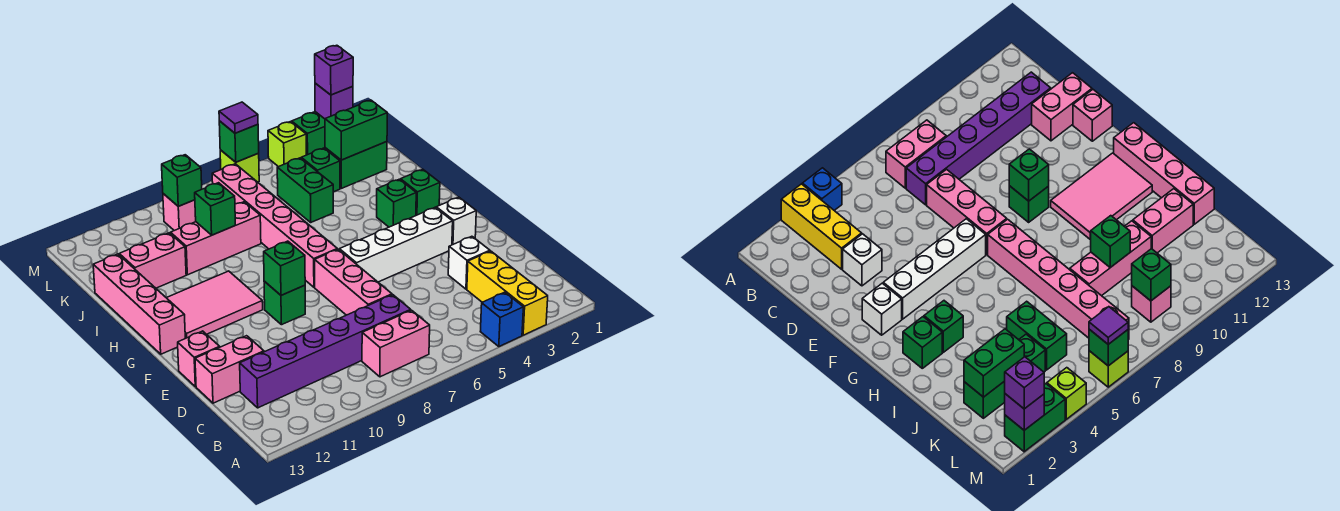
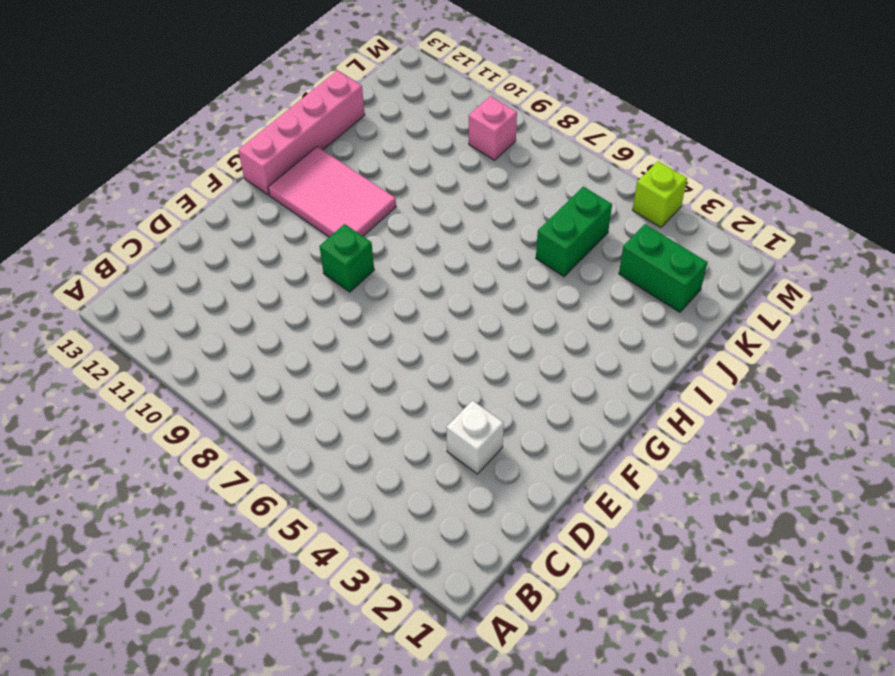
none -> yellow 1x3 brick [467,251,548,335]
none -> blue 1x1 brick [480,292,523,347]
none -> pink 1x2 brick [362,310,430,377]
none -> purple 1x6 brick [240,295,411,408]

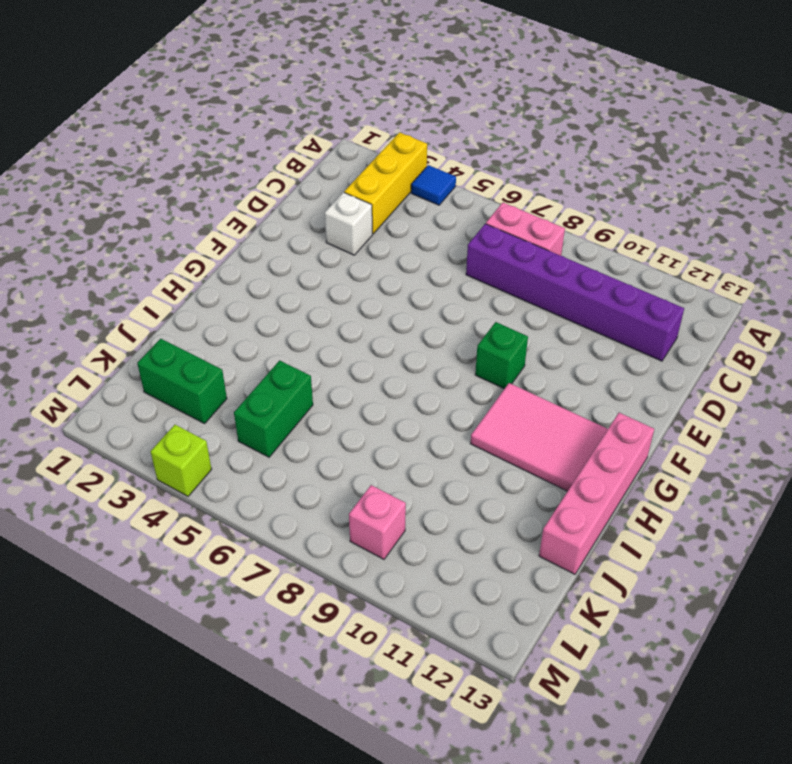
blue 1x1 tile [411,165,456,205] -> blue 1x1 brick [480,292,523,347]
none -> pink 1x3 brick [315,249,392,315]
none -> pink 1x2 brick [195,336,264,403]
none -> pink 1x1 brick [178,331,220,387]
none -> white 1x1 brick [436,197,476,245]

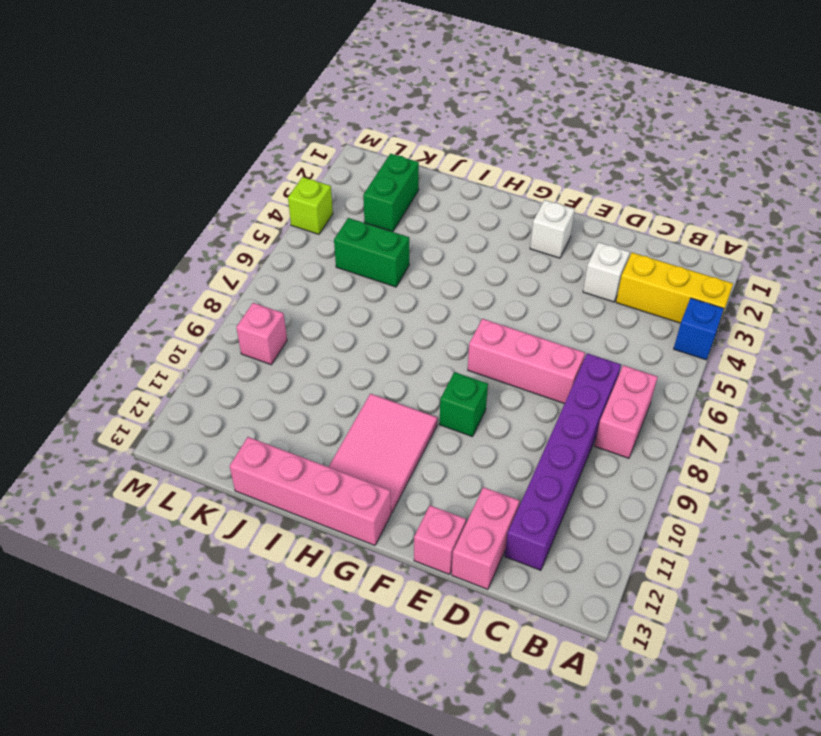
none -> white 1x4 brick [339,208,453,282]
none -> pink 1x6 brick [212,164,337,287]
none -> green 1x1 brick [401,169,440,215]
none -> green 1x1 brick [377,179,416,227]

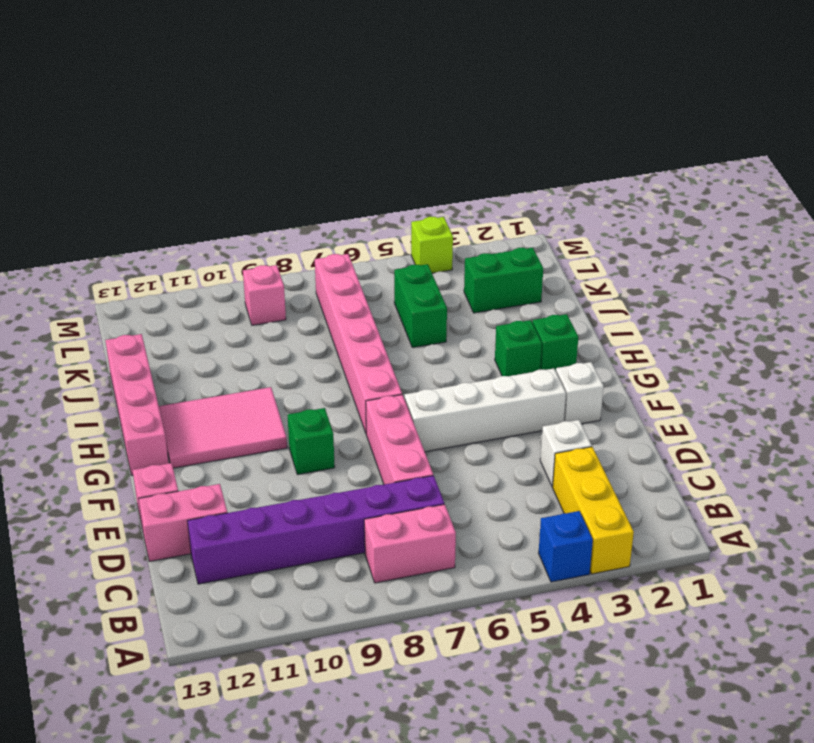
none -> pink 1x3 brick [171,202,261,275]
none -> pink 1x2 brick [119,233,186,288]
none -> green 1x1 brick [301,148,340,192]
none -> green 1x2 brick [292,112,325,155]

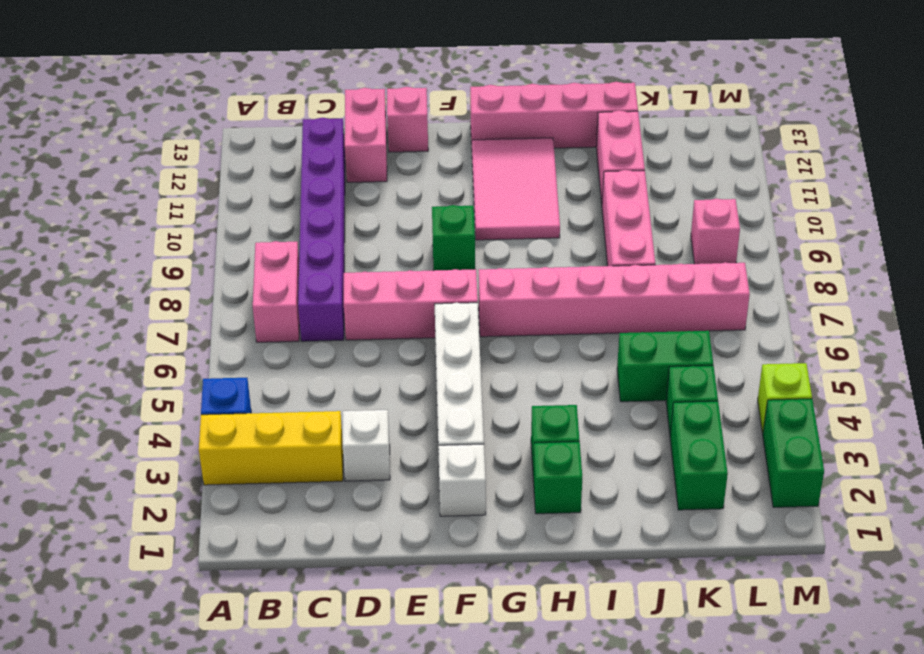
none -> lime 1x1 brick [220,150,259,182]
none -> green 1x1 brick [264,241,305,295]
none -> green 1x1 brick [195,183,235,235]
none -> green 1x2 brick [325,100,387,160]

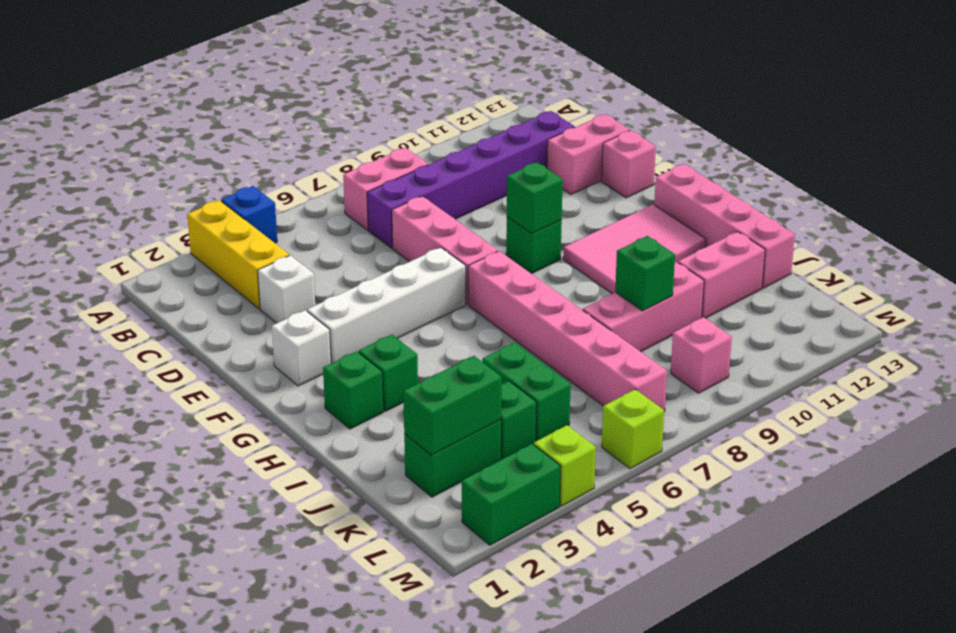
none -> green 1x1 brick [162,155,202,206]
none -> purple 1x1 brick [315,83,353,119]
none -> green 1x1 brick [219,121,259,162]
none -> purple 1x1 brick [315,45,353,95]

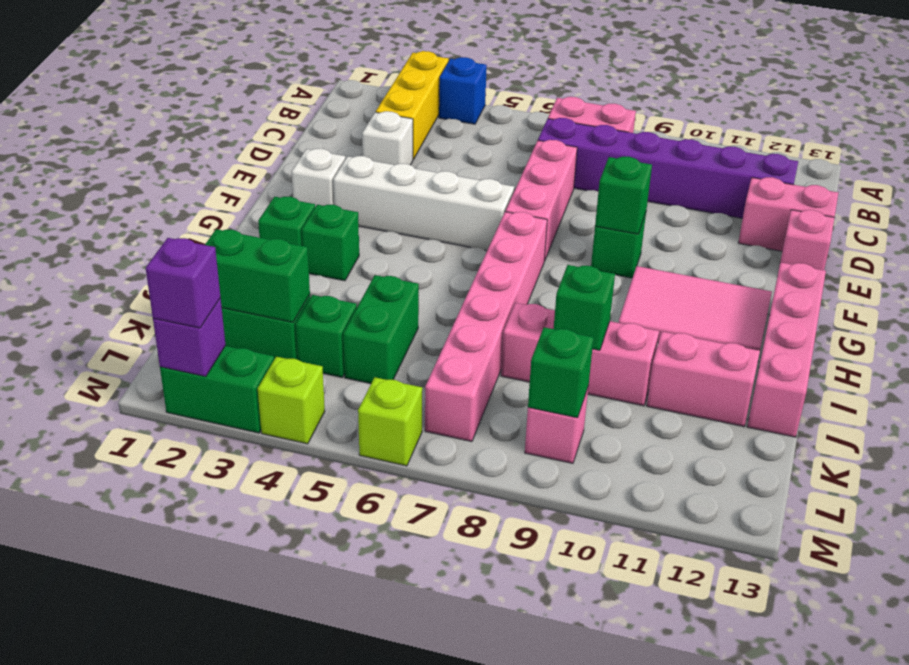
none -> green 1x1 brick [219,121,259,162]
none -> purple 1x1 tile [219,102,258,133]

